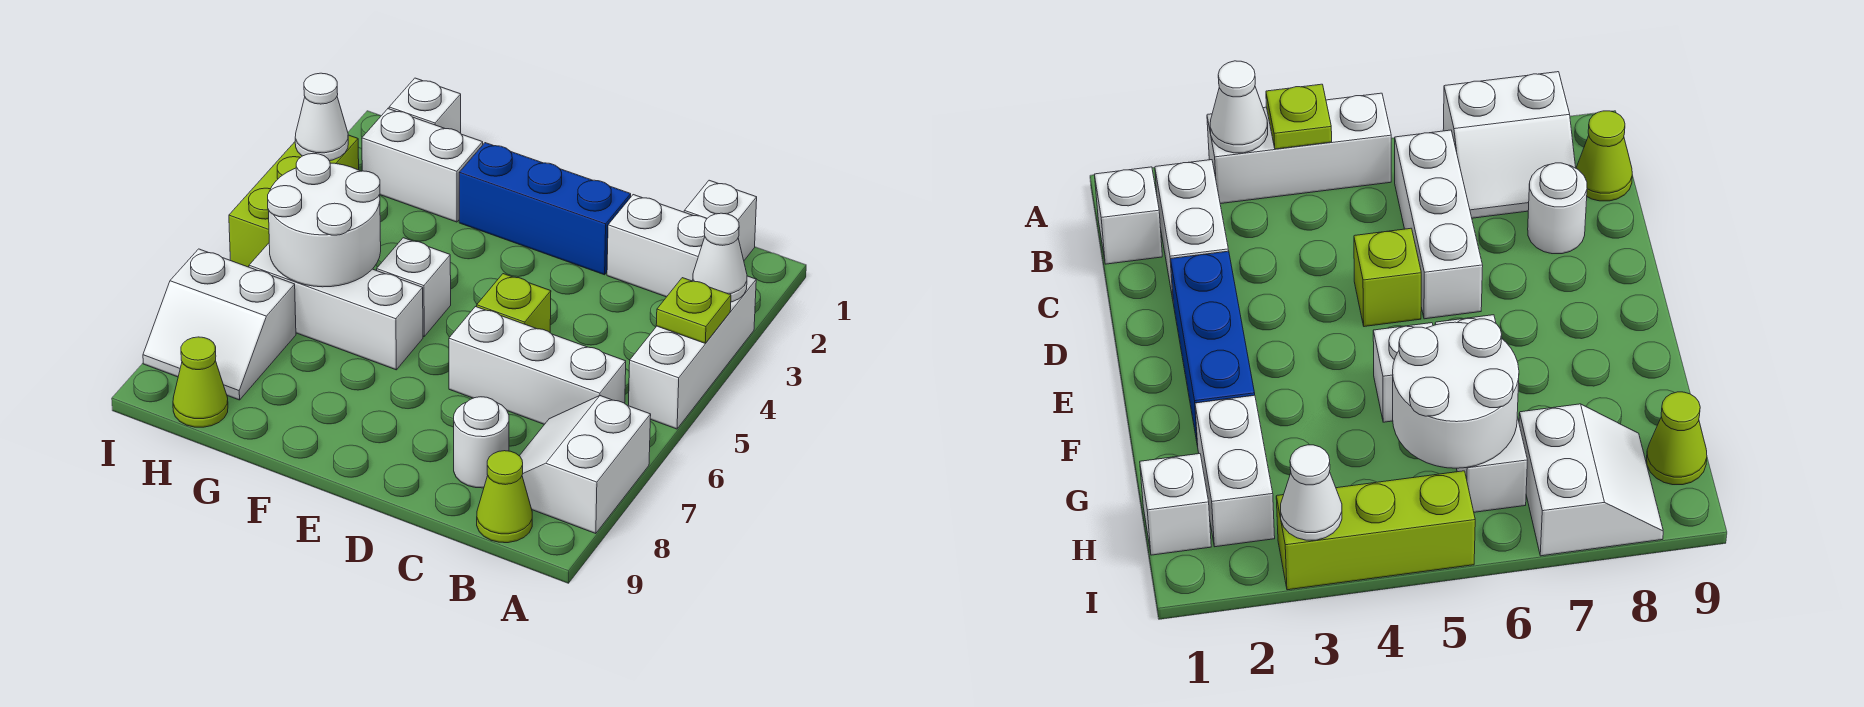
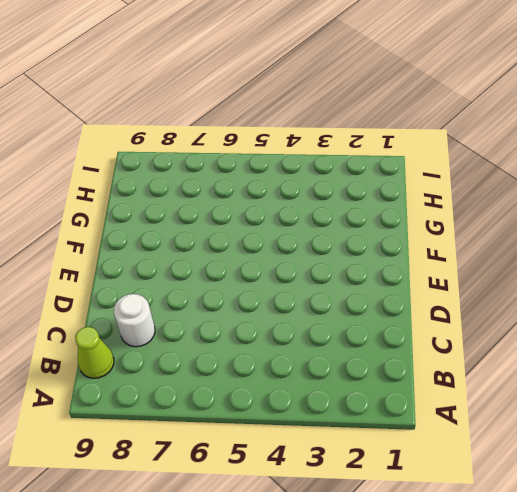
none -> white 1x3 brick [628,276,756,429]
none -> white 2x2 slope [520,396,651,534]
none -> white 1x1 brick [684,180,757,260]

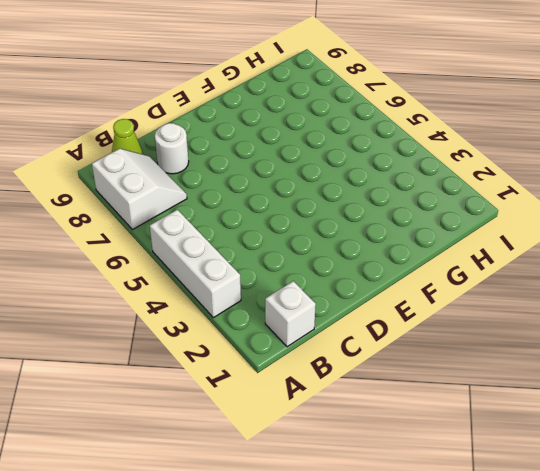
none -> white 1x2 brick [607,195,706,297]
none -> white 1x3 brick [449,307,626,424]
none -> blue 1x3 brick [459,143,631,275]

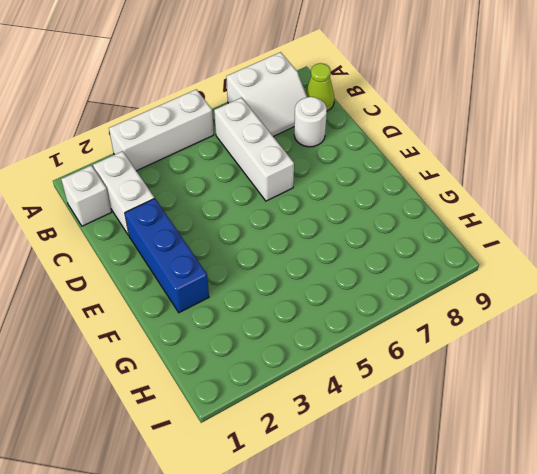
none -> lime 1x1 brick [477,274,551,332]
none -> white 1x1 brick [377,238,451,336]
none -> white 1x3 brick [249,243,423,370]

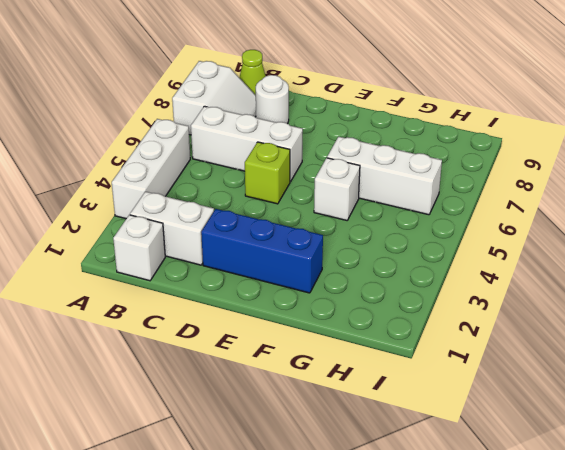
none -> white 1x2 brick [362,109,483,222]
none -> white 1x1 brick [389,78,461,133]
none -> white 2x2 slope [143,249,296,400]

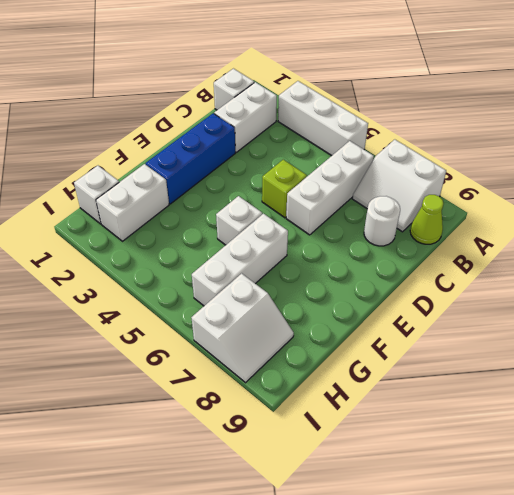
none -> lime 1x1 cone [173,337,228,427]
none -> lime 1x3 brick [229,135,359,267]
none -> white 1x1 cone [693,213,747,302]

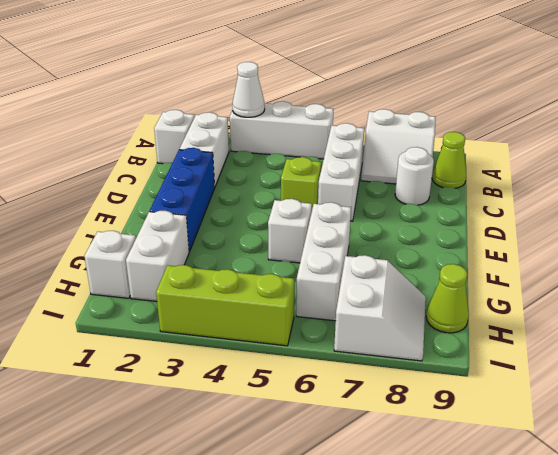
none -> lime 1x1 plate [656,278,731,343]
none -> white 2x2 round brick [268,153,381,287]
none -> white 1x1 cone [295,73,348,161]

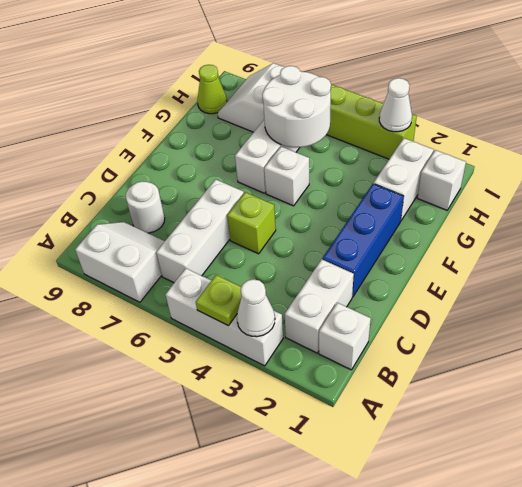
none -> lime 1x1 cone [477,451,532,543]

